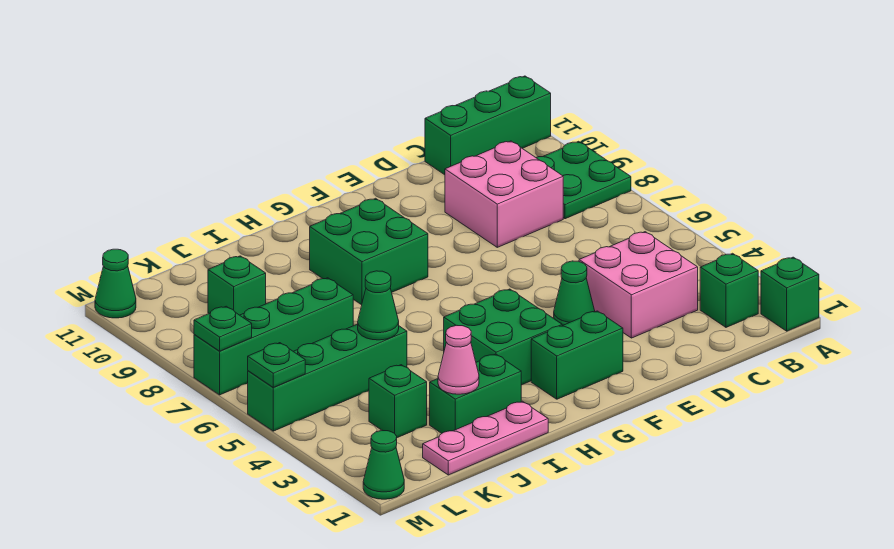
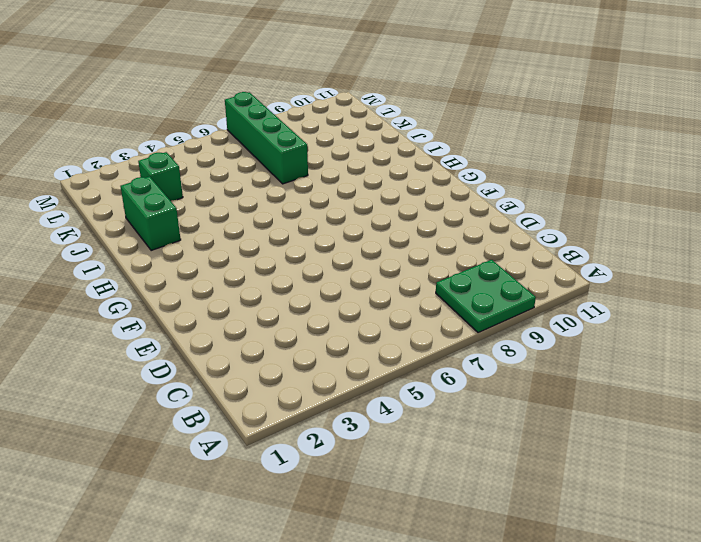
none -> green 1x1 brick [761,257,819,331]
none -> green 1x3 brick [425,76,551,175]
none -> green 1x1 brick [700,253,758,327]

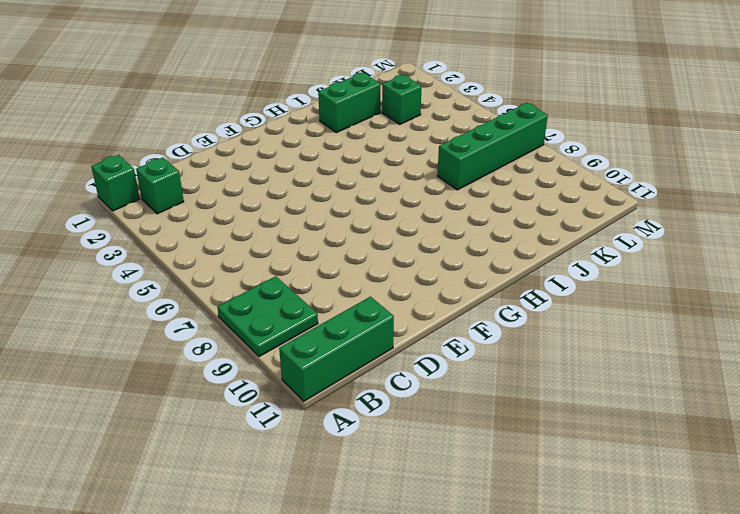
none -> pink 2x2 brick [579,232,698,338]
none -> pink 2x2 brick [445,141,563,247]
none -> green 1x1 cone [554,261,595,326]

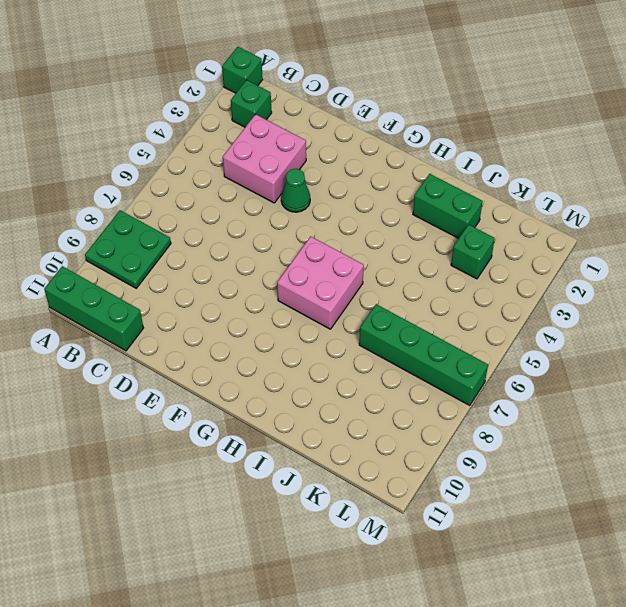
pink 2x2 brick [277,236,364,329] -> pink 2x2 brick moved to [445,141,563,247]
none -> green 1x2 brick [531,311,623,399]
none -> green 2x2 brick [444,289,562,385]
none -> green 2x2 brick [310,198,428,305]

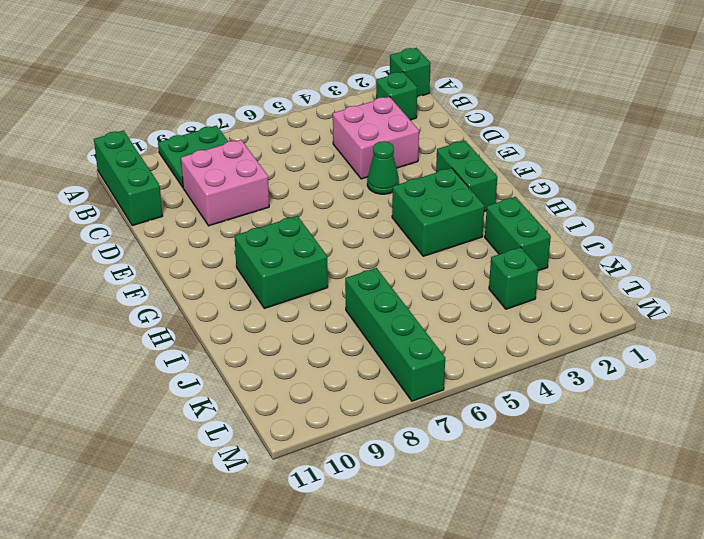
none -> pink 1x3 plate [423,401,548,475]
none -> green 1x4 brick [247,324,407,431]
none -> green 1x1 brick [208,256,266,315]

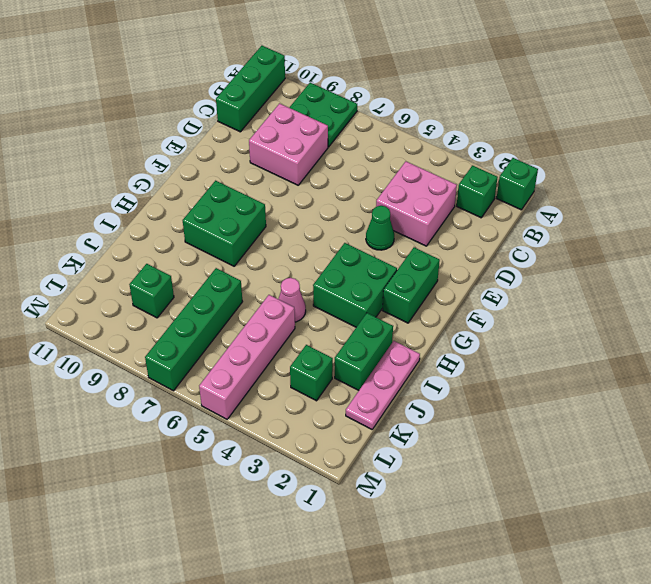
pink 1x1 cone [279,278,306,322] -> pink 1x1 cone moved to [438,326,479,394]
pink 1x4 brick [199,295,295,419] -> green 1x4 brick [247,324,407,431]
none -> green 1x1 cone [363,430,404,499]
none -> green 1x1 cone [95,249,136,318]
none -> green 1x1 cone [358,271,399,340]

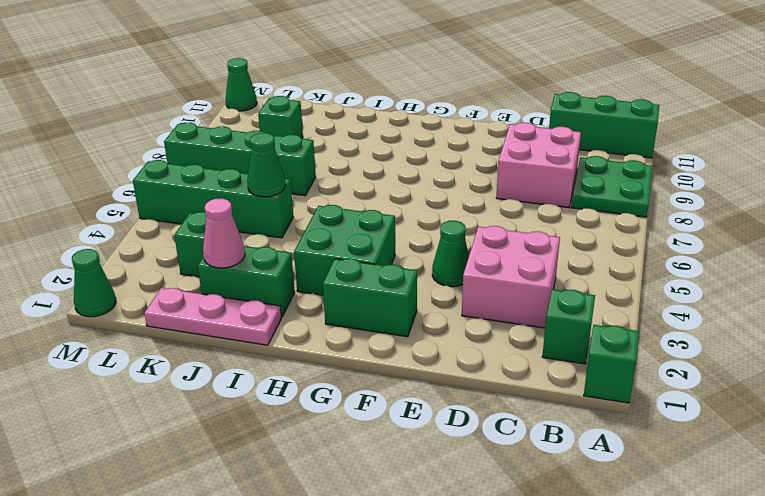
none -> green 2x2 brick [310,198,428,305]
none -> green 1x1 plate [248,343,305,387]
none -> green 1x1 plate [194,306,252,351]

